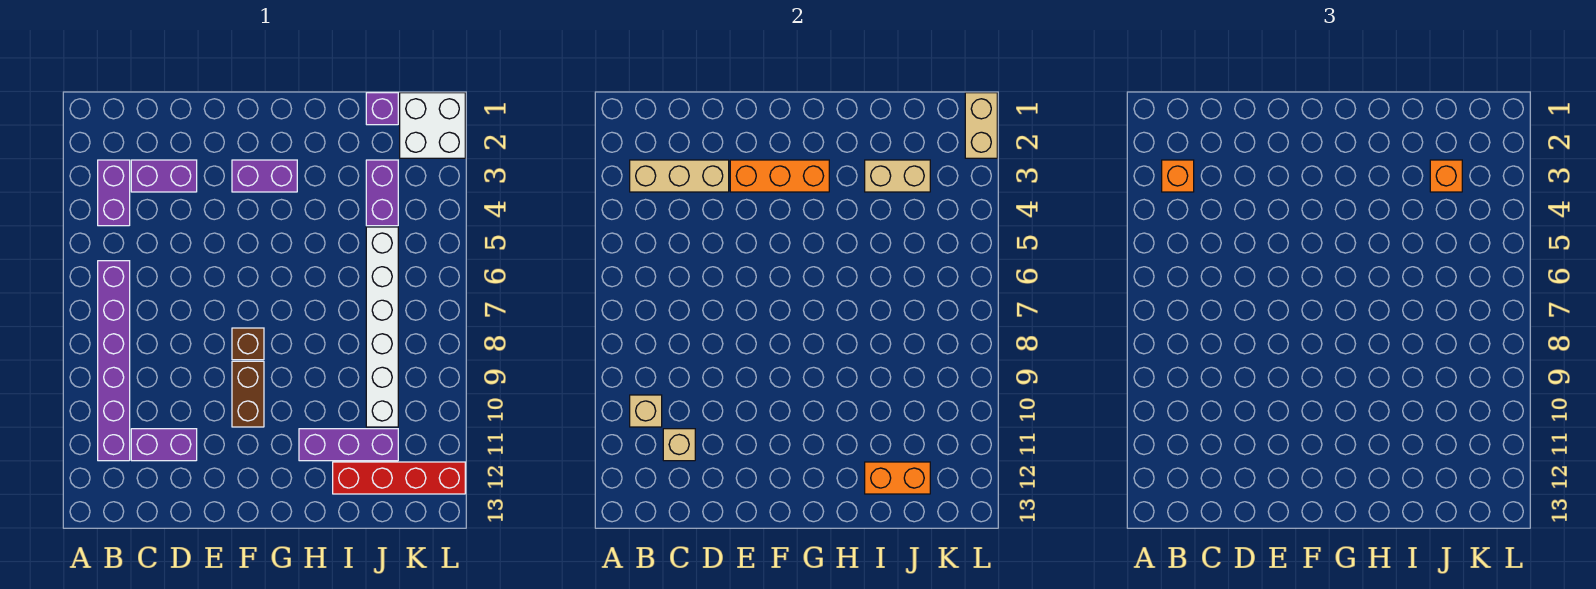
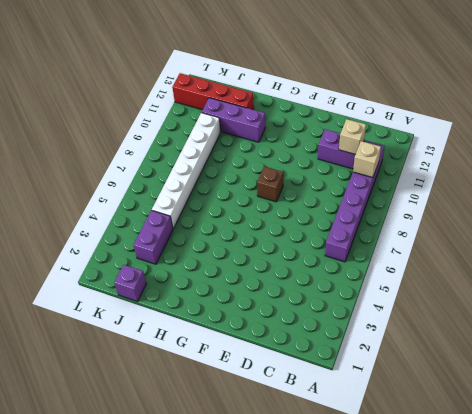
none -> purple 1x2 brick [98,160,130,226]
none -> purple 1x2 brick [131,160,197,192]
none -> purple 1x2 brick [232,160,297,192]

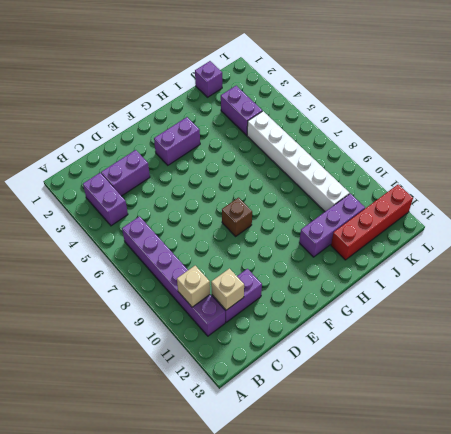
none -> brown 1x2 brick [232,361,264,427]
none -> white 2x2 brick [400,93,465,158]
none -> tan 1x3 brick [630,160,729,192]

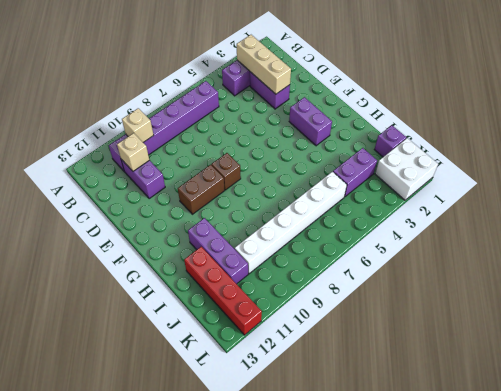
none -> orange 1x3 brick [730,160,829,192]
none -> tan 1x2 brick [865,160,930,192]
none -> orange 1x2 brick [865,462,930,494]

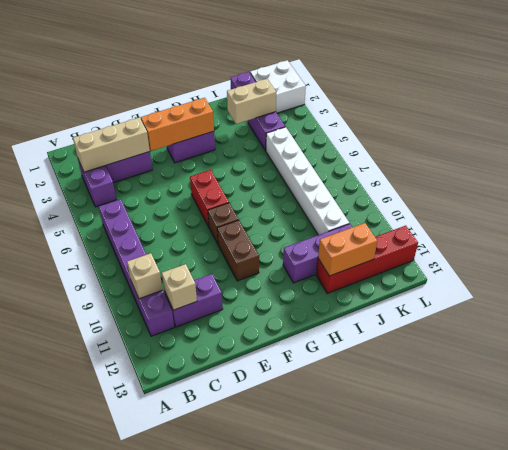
red 1x2 brick [190,170,229,227] -> none
none -> tan 1x2 brick [965,93,997,158]
none -> orange 1x1 brick [1162,160,1194,192]
none -> orange 1x1 brick [1430,160,1462,192]

